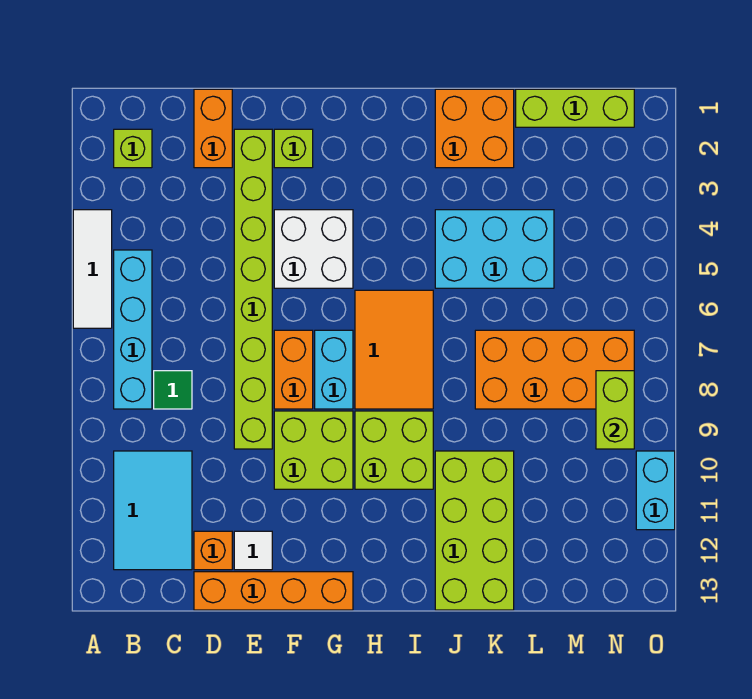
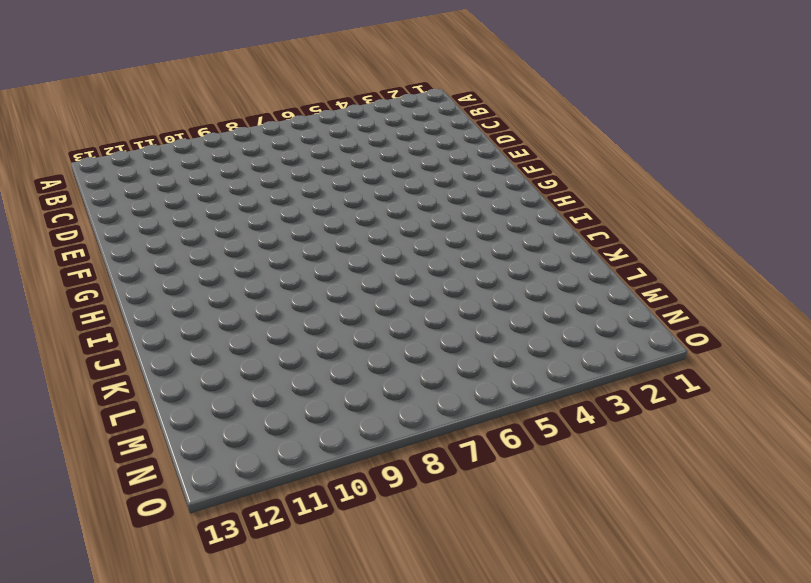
none -> white 1x3 tile [73,210,112,328]
none -> lime 1x1 brick [114,129,152,168]
none -> cyan 1x4 brick [114,250,152,409]

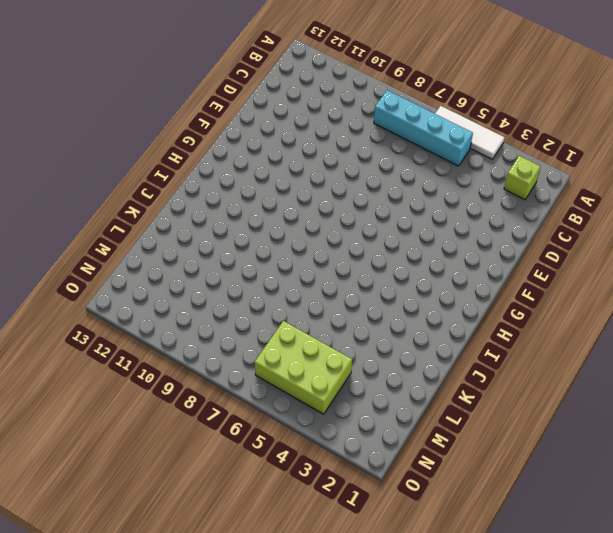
lime 2x3 brick [255,321,352,414] -> none
none -> cyan 2x3 tile [114,451,192,570]
none -> green 1x1 tile [154,371,192,409]
none -> orange 1x2 brick [194,89,232,168]

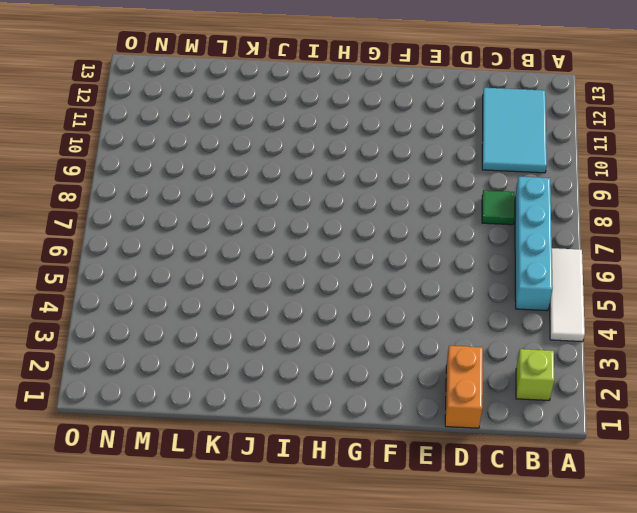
none -> orange 1x1 brick [194,531,232,570]
none -> orange 1x4 brick [194,572,353,610]
none -> lime 1x8 brick [234,129,272,449]

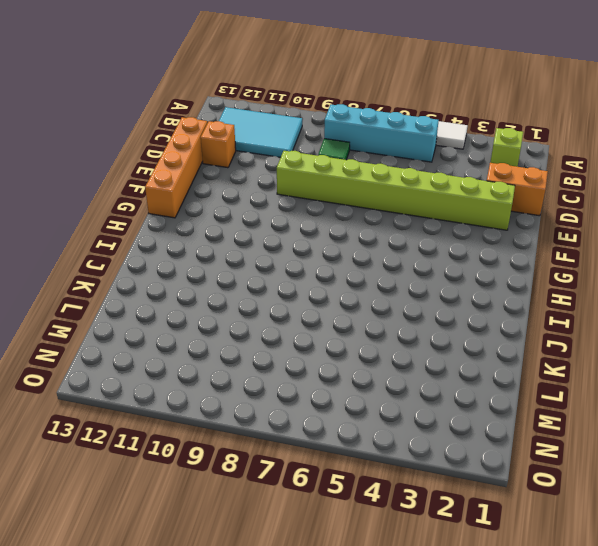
none -> white 1x1 tile [234,531,272,570]
none -> lime 1x1 brick [274,129,313,168]
none -> white 2x2 brick [274,210,353,288]

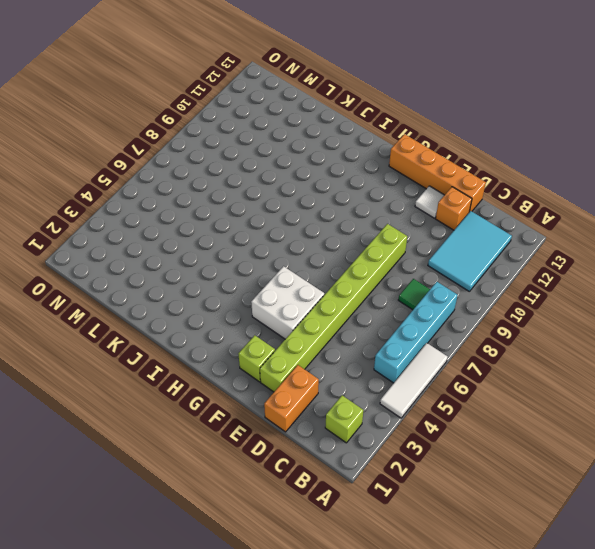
none -> orange 1x2 brick [274,330,313,409]
none -> lime 2x2 brick [274,411,353,489]
none -> cyan 1x2 brick [315,330,353,409]

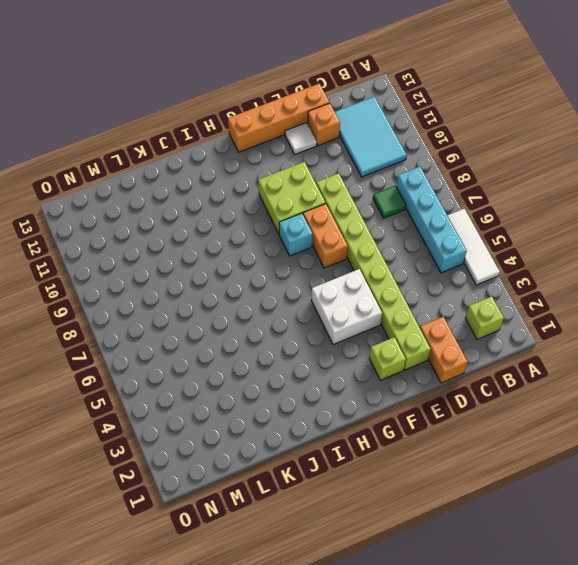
cyan 1x1 brick [279,213,313,256] -> cyan 1x2 brick [315,330,353,409]
none -> orange 2x3 tile [355,290,433,409]
none -> lime 2x2 brick [355,411,433,489]
none -> orange 2x2 brick [435,89,514,168]

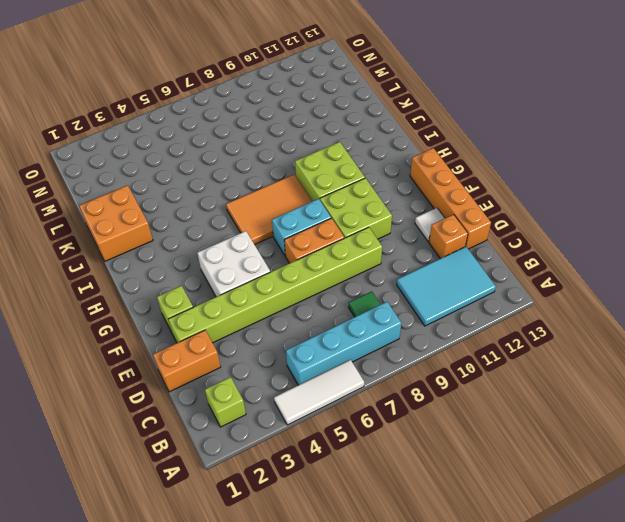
none -> cyan 2x3 brick [435,210,554,288]
none -> lime 2x4 brick [435,451,514,610]
none -> orange 2x4 brick [475,330,634,409]

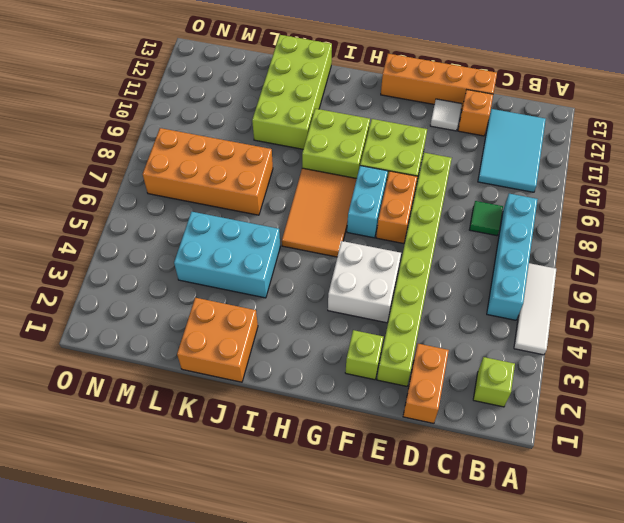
none -> lime 1x3 brick [516,89,634,127]
none -> cyan 1x2 brick [636,451,675,530]
none -> lime 1x2 brick [596,371,634,449]

